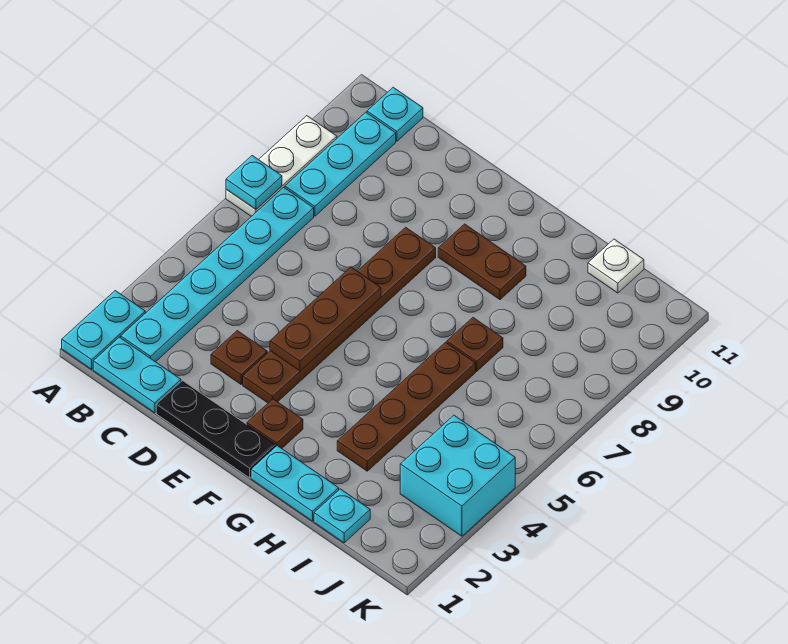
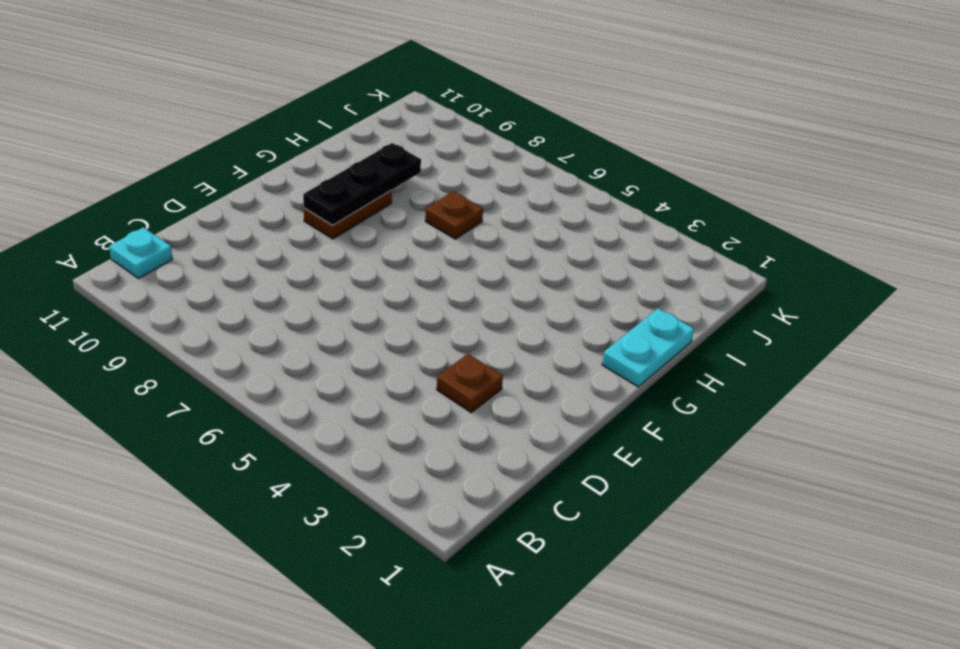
black 1x3 plate [303,143,421,225] -> black 1x3 plate moved to [156,381,276,478]
none -> cyan 1x2 plate [62,291,145,369]
none -> white 1x3 plate [226,116,337,216]
none -> cyan 1x2 plate [93,337,181,413]

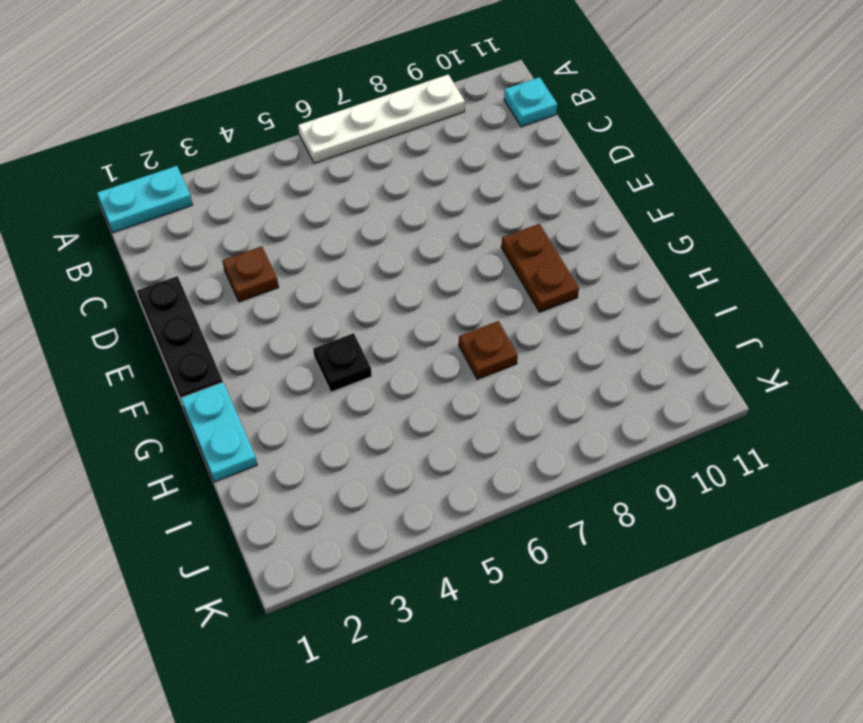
white 1x4 plate [298,74,465,163] -> white 1x3 plate [226,116,337,216]
black 1x1 plate [313,333,372,392] -> none
none -> cyan 1x2 plate [93,337,181,413]
none -> cyan 1x6 plate [121,187,314,362]
none -> cyan 1x3 plate [285,112,396,216]

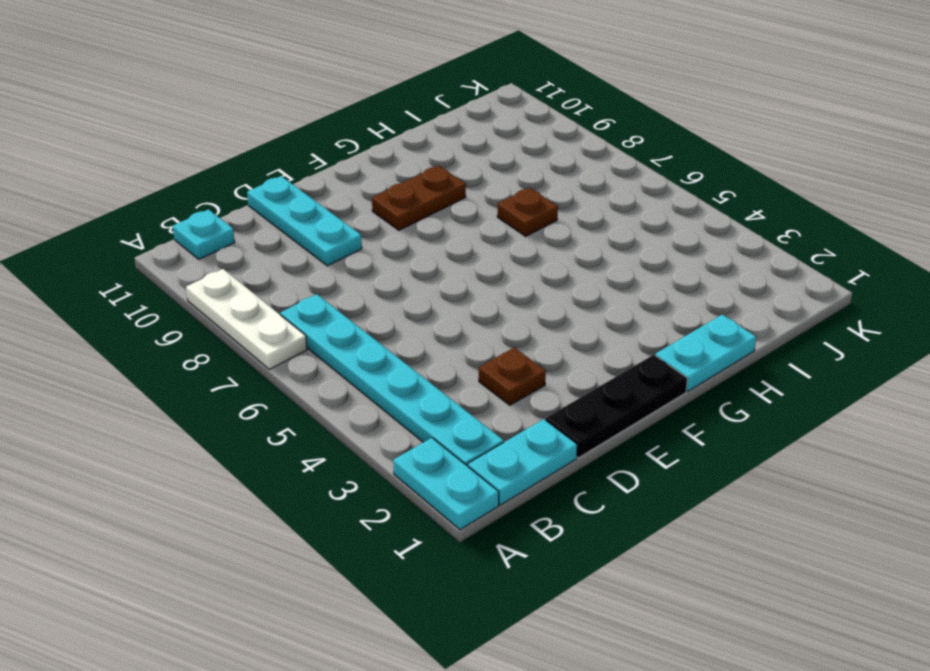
cyan 1x3 plate [247,176,362,266] -> cyan 1x3 plate moved to [285,112,396,216]
none -> brown 1x6 plate [243,227,436,403]
none -> brown 1x1 plate [247,399,303,448]
none -> brown 1x4 plate [337,342,476,471]

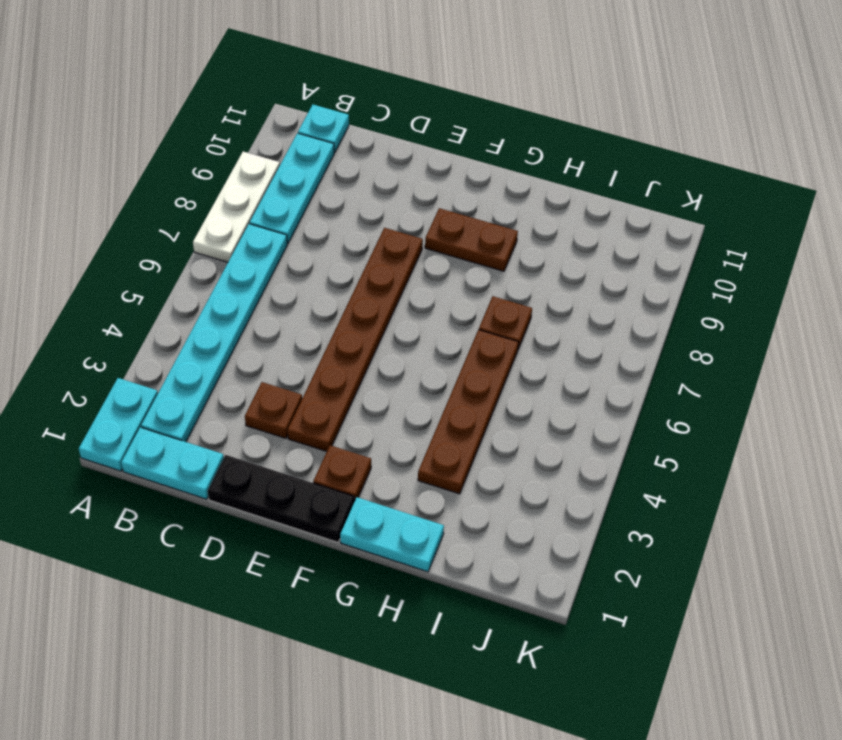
none -> cyan 1x1 plate [314,489,370,543]
none -> white 1x1 plate [588,239,644,293]
none -> cyan 2x2 brick [400,415,515,536]

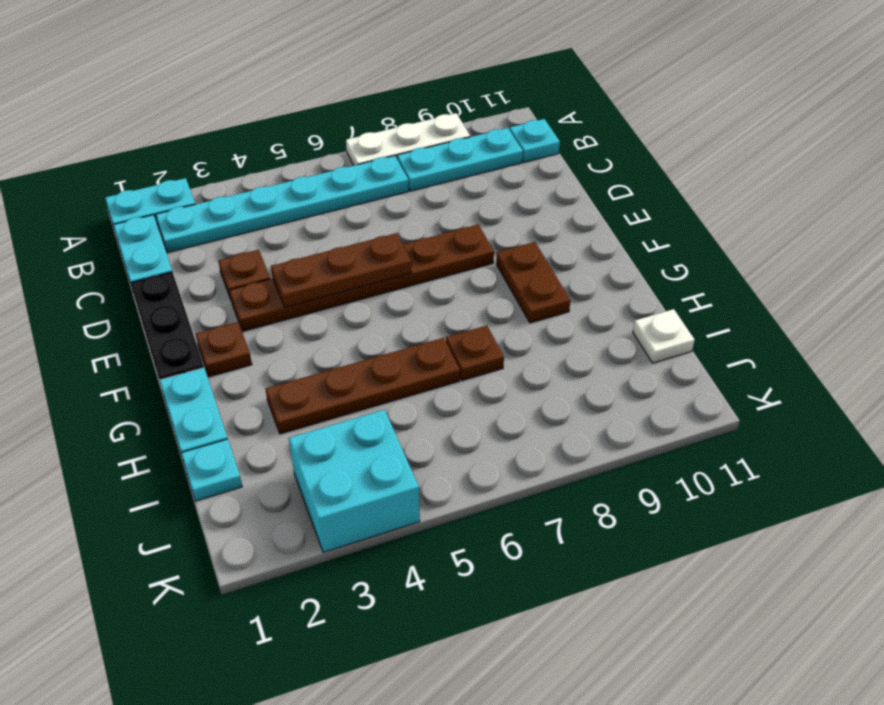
none -> cyan 1x1 plate [226,156,282,209]

